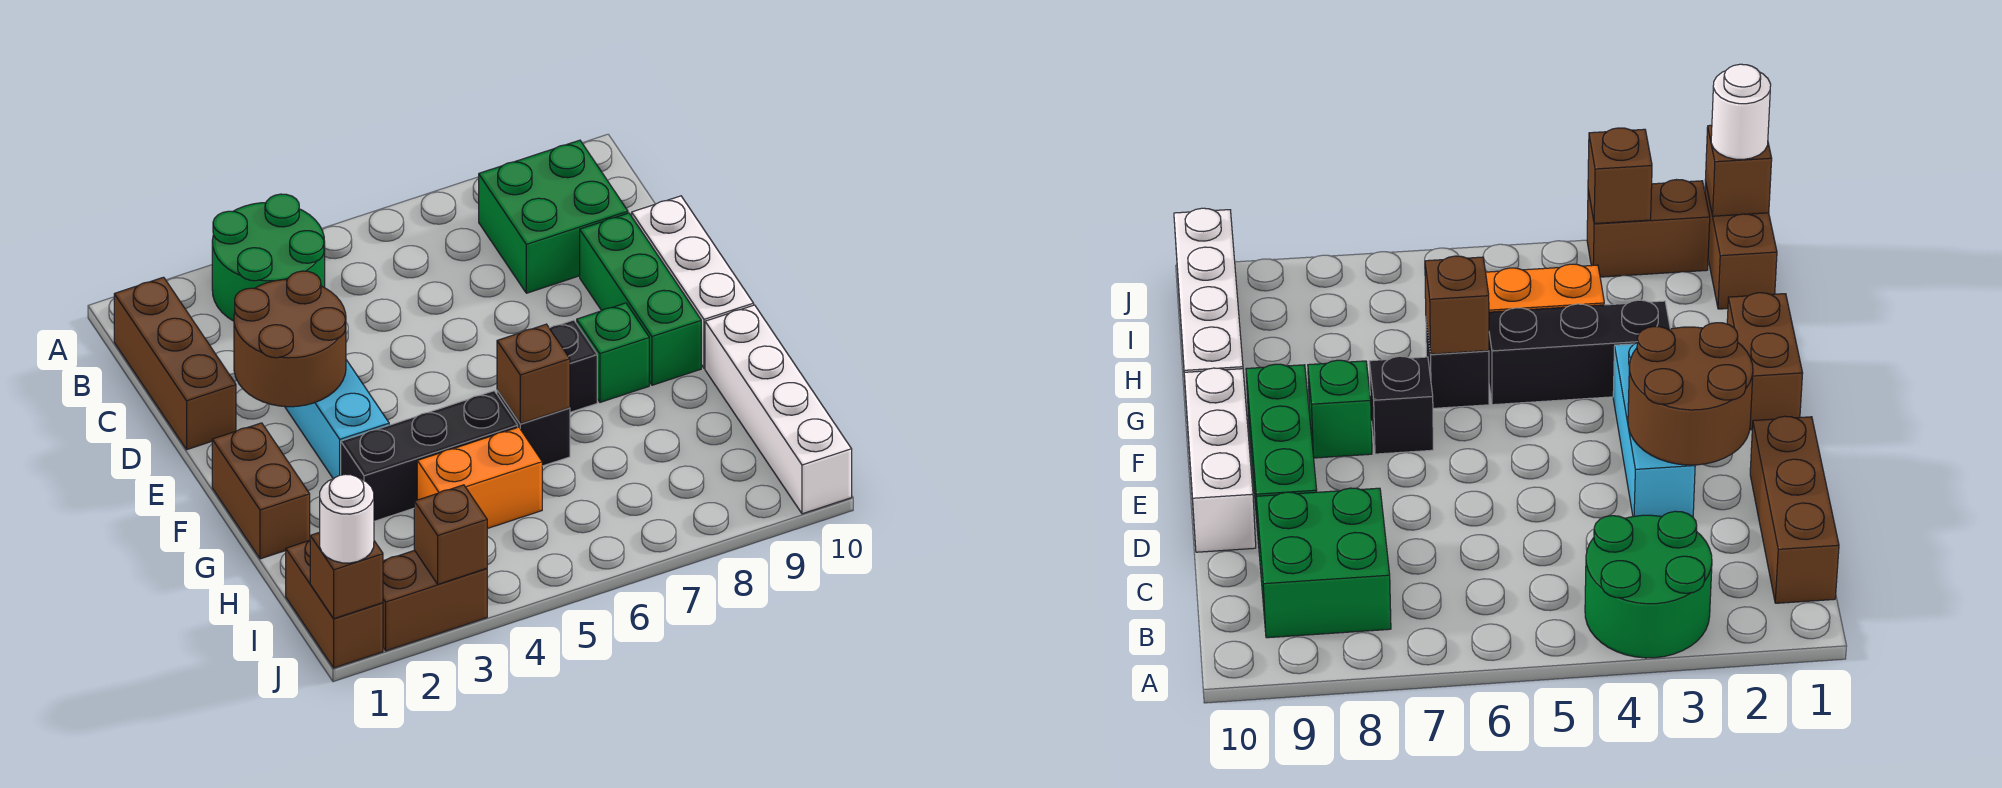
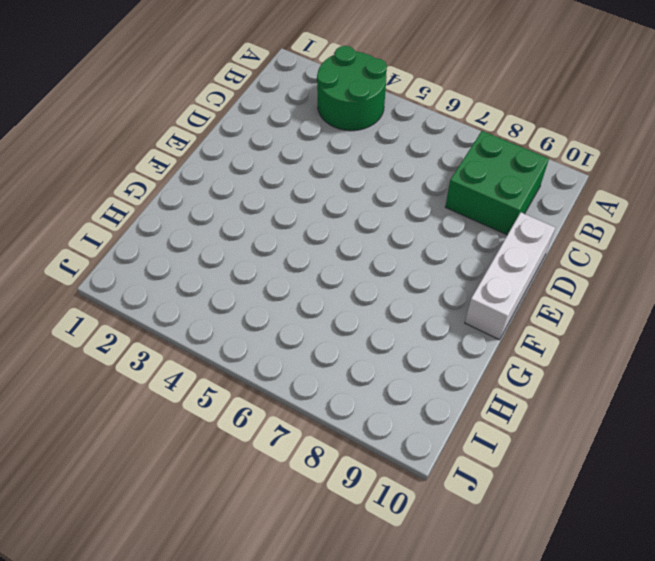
none -> brown 1x3 brick [114,277,236,449]
none -> cyan 1x3 brick [285,360,389,479]
none -> green 1x3 brick [580,213,701,385]

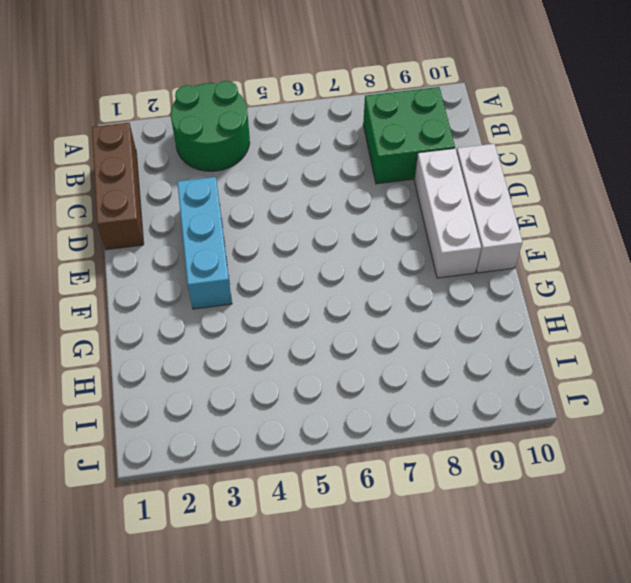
white 1x3 brick [414,148,481,278] -> green 1x3 brick [580,213,701,385]
none -> brown 1x2 brick [212,423,310,559]
none -> black 1x1 brick [549,320,597,412]
none -> green 1x1 brick [577,303,649,402]

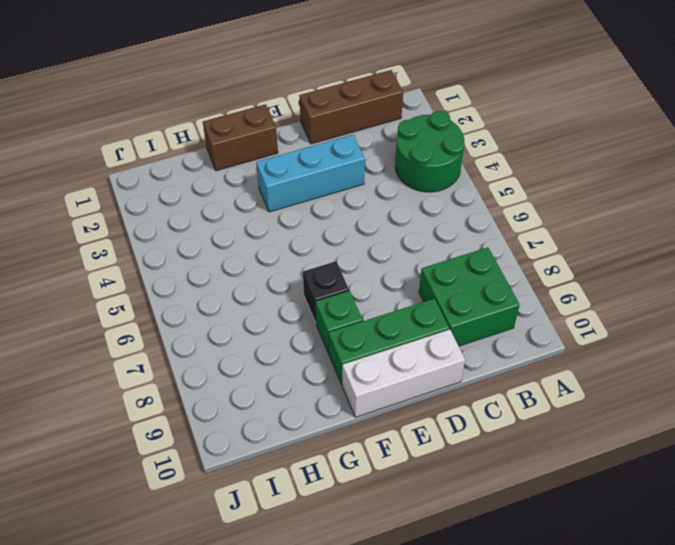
none -> black 1x3 brick [341,391,518,521]
none -> black 1x1 brick [497,390,570,466]
none -> white 1x4 brick [705,305,852,514]

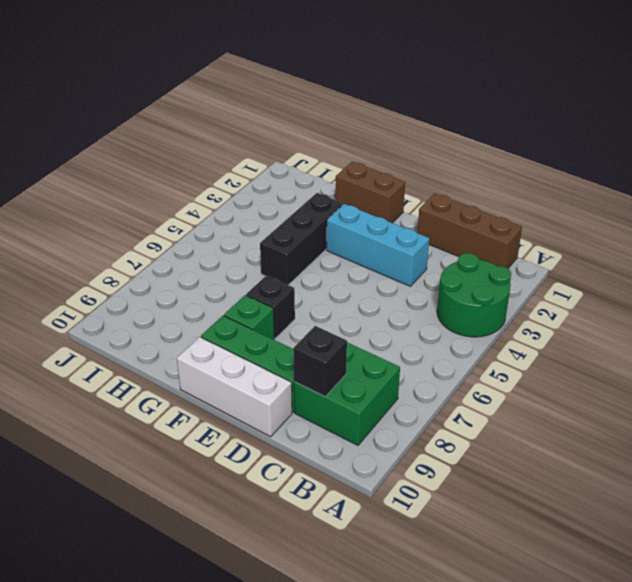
black 1x1 brick [293,326,347,397] -> black 1x1 brick moved to [497,390,570,466]
none -> white 1x4 brick [705,305,852,514]
none -> orange 1x2 brick [417,427,542,529]
none -> brown 1x2 brick [286,540,383,668]

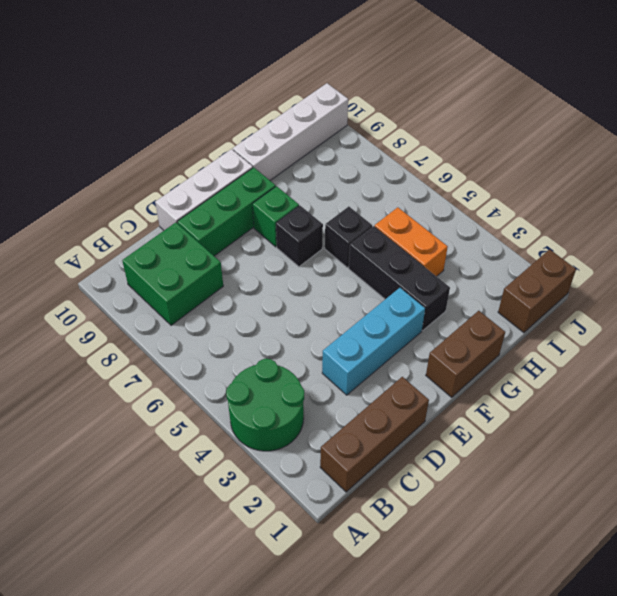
none -> brown 1x2 brick [383,550,487,651]
none -> brown 2x2 round brick [234,271,346,407]
none -> brown 1x1 brick [497,324,570,424]

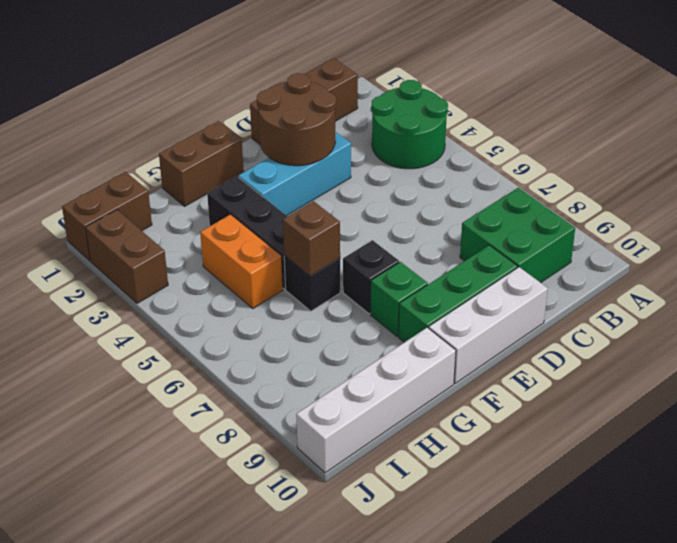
none -> brown 1x1 brick [310,532,383,619]
none -> brown 1x1 brick [414,485,487,584]
none -> white 1x1 round brick [320,474,374,563]

